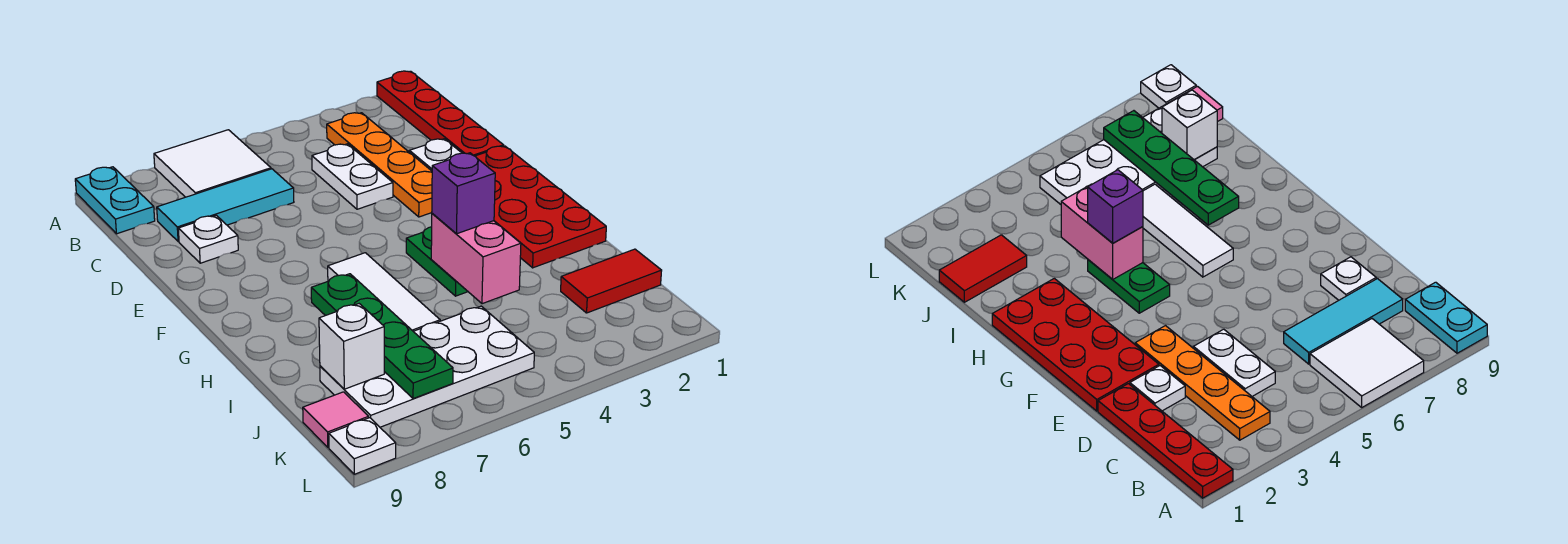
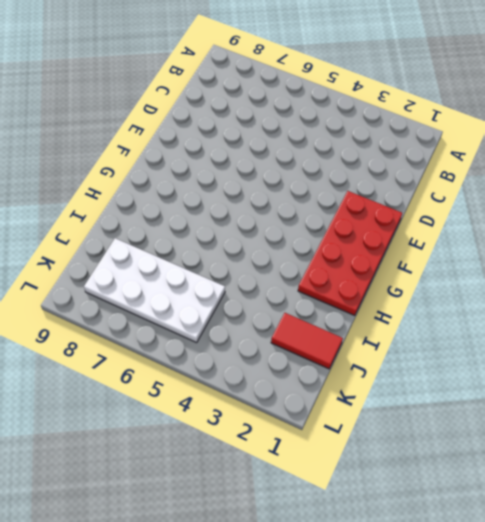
none -> red 1x4 plate [377,71,504,156]
none -> white 2x2 tile [154,130,271,197]
none -> cyan 1x2 plate [75,167,155,234]

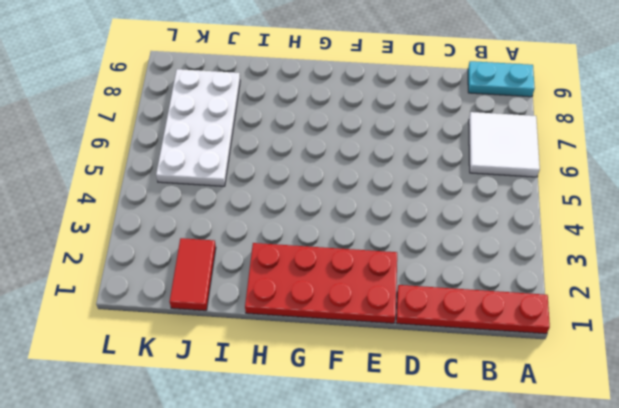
none -> orange 1x4 plate [327,113,432,217]
none -> white 1x2 plate [312,144,393,209]
none -> cyan 1x3 tile [157,169,294,242]

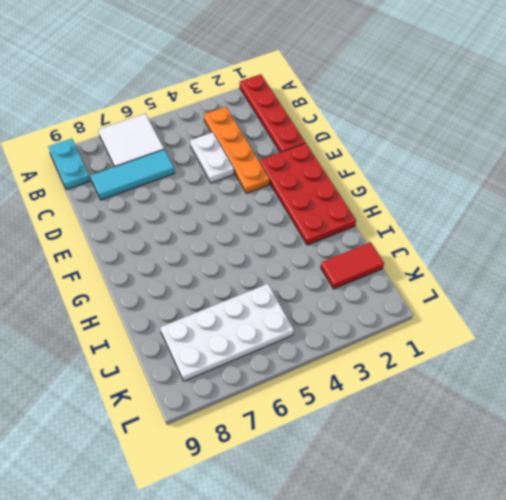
none -> white 1x1 plate [409,139,461,171]
none -> white 1x1 plate [178,215,238,263]
none -> green 1x2 plate [406,227,468,296]

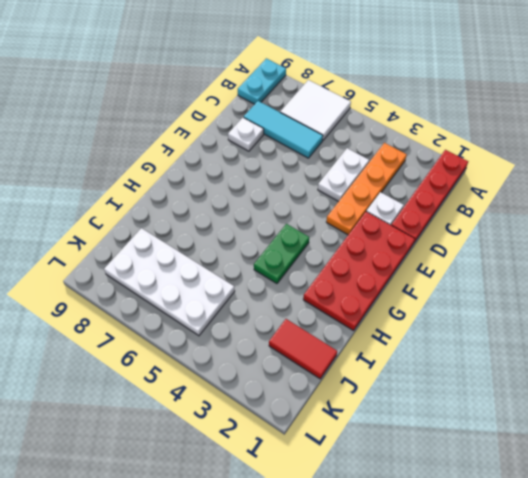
none -> white 1x3 tile [328,253,440,331]
none -> pink 1x1 tile [303,392,369,447]
none -> white 1x1 plate [329,418,396,474]

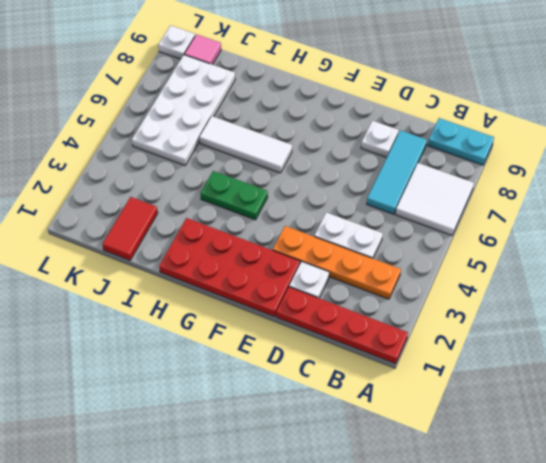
none -> pink 1x2 brick [431,213,521,304]
none -> green 1x4 plate [311,274,453,399]
none -> white 1x1 brick [319,304,384,389]

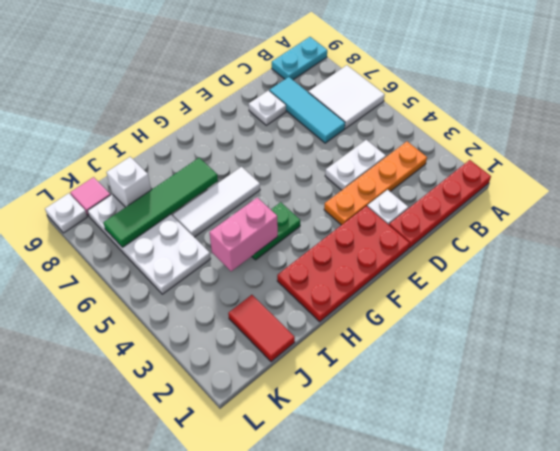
green 1x4 tile [103,158,218,247] -> green 1x4 plate [311,274,453,399]
none -> purple 1x1 brick [432,153,495,234]

